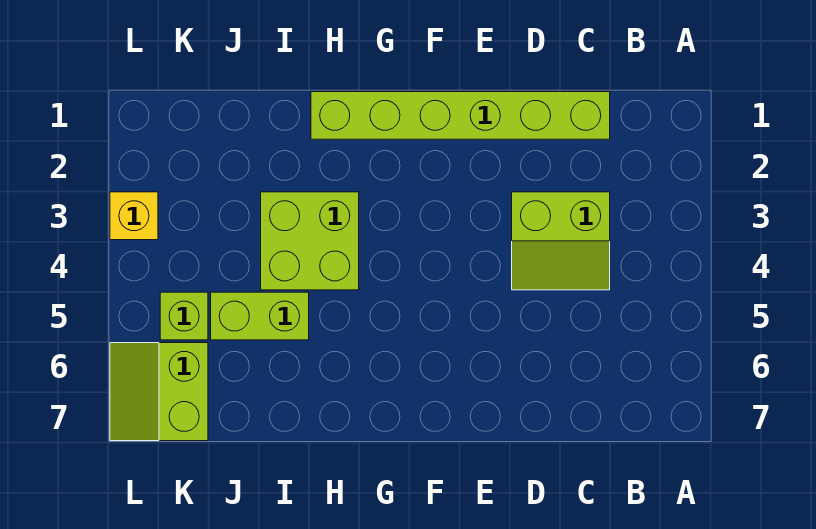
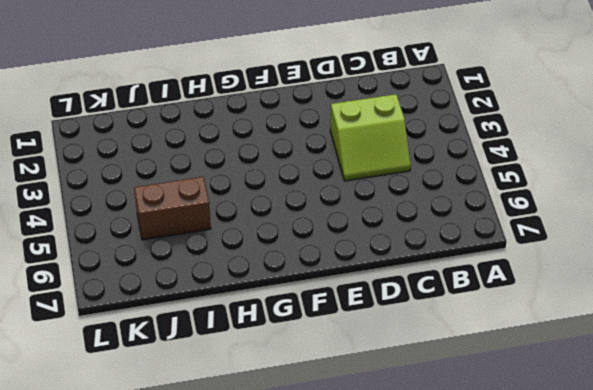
brown 1x2 brick [134,177,211,240] -> lime 1x2 brick [211,292,309,340]
none -> lime 1x6 brick [311,92,610,139]
none -> lime 2x2 brick [261,192,359,290]

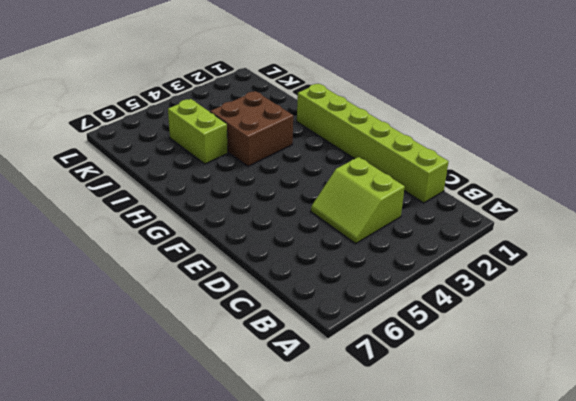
brown 2x2 brick [210,91,293,166] -> lime 2x2 brick [261,192,359,290]
none -> lime 1x1 brick [160,292,208,340]
none -> lime 2x2 slope [110,343,208,441]

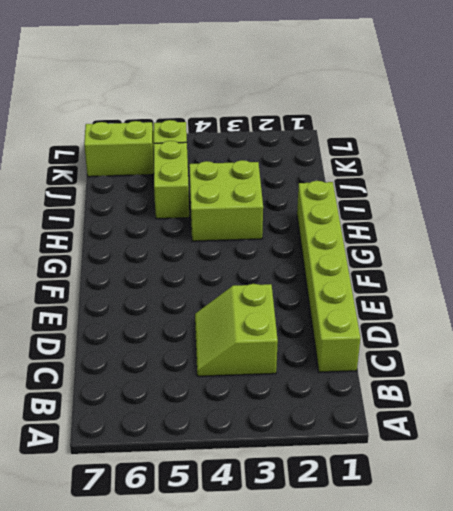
none -> yellow 1x1 brick [110,192,158,240]

